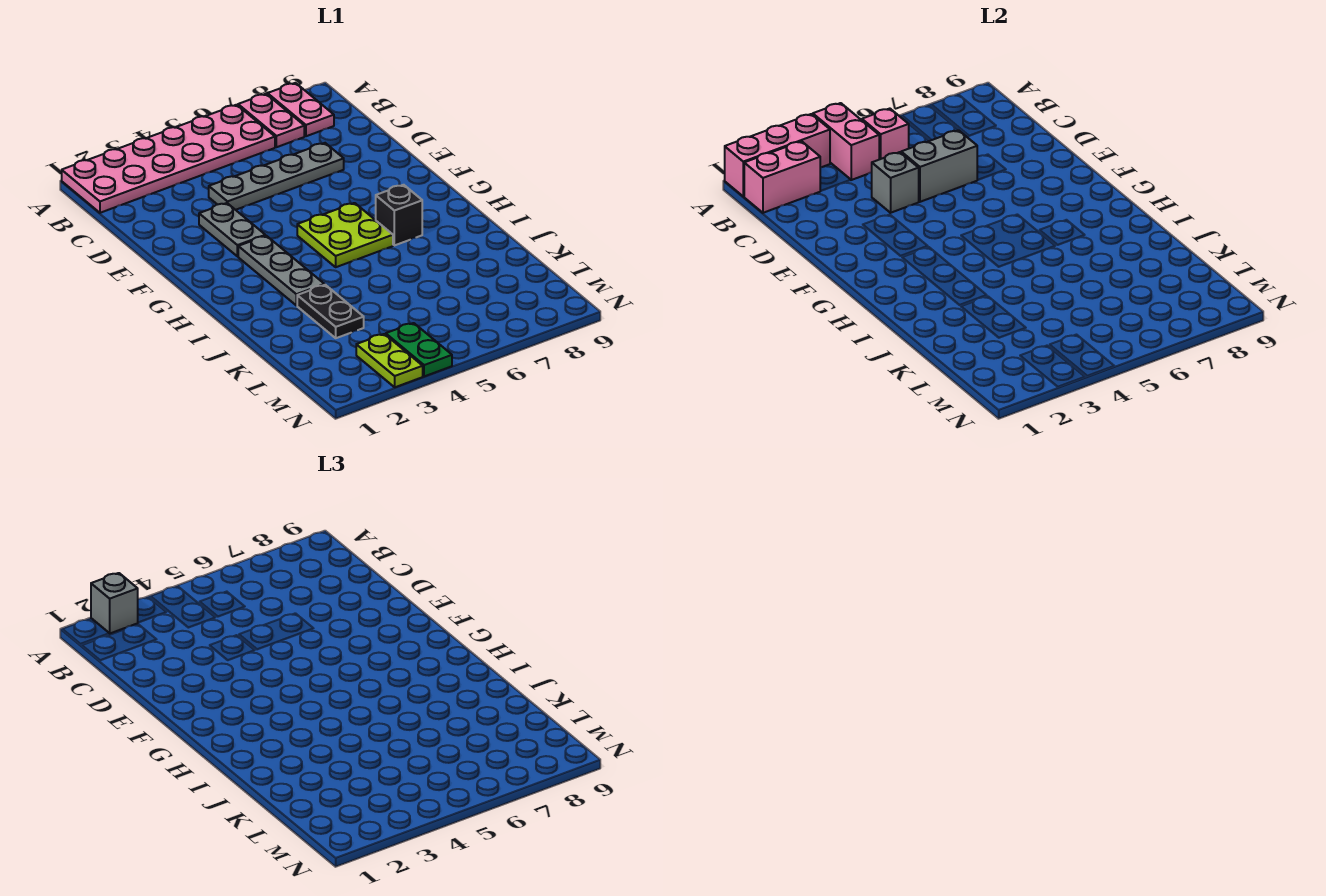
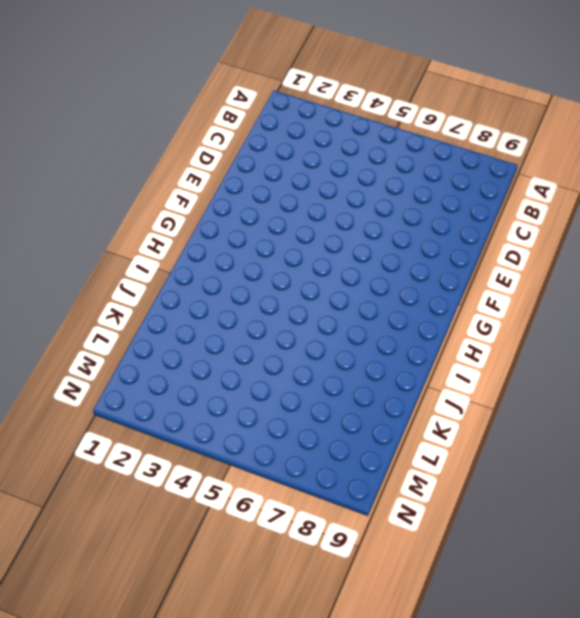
none -> pink 2x6 plate [62,105,275,213]
none -> pink 1x2 plate [238,94,304,147]
none -> pink 1x2 plate [268,83,334,136]

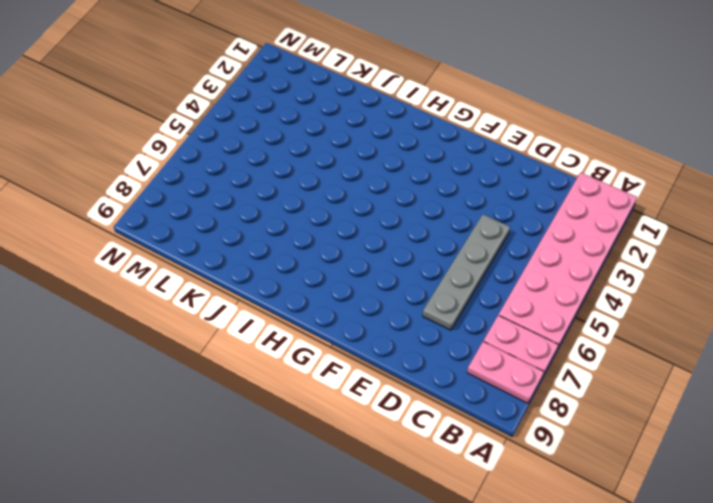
none -> grey 1x2 plate [199,203,265,256]
none -> grey 1x3 plate [238,236,324,306]
none -> lime 2x2 plate [297,203,393,267]

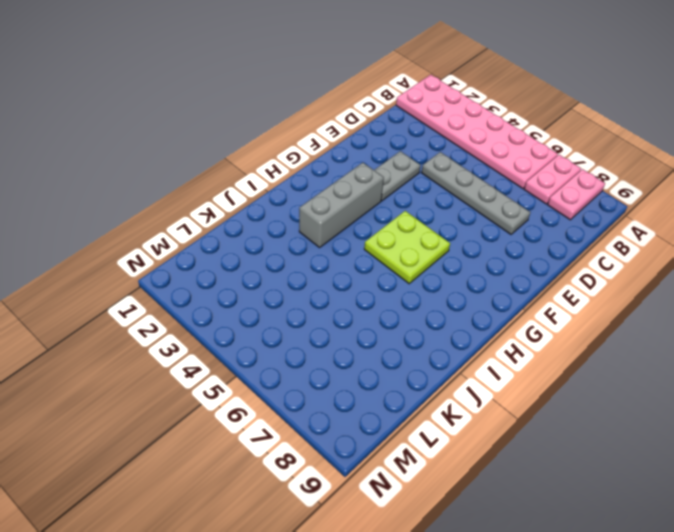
grey 1x3 brick [299,163,384,248] -> grey 1x3 plate [238,236,324,306]
none -> black 1x1 brick [376,185,422,245]
none -> black 1x2 plate [297,285,364,338]
none -> lime 1x2 plate [356,334,423,387]

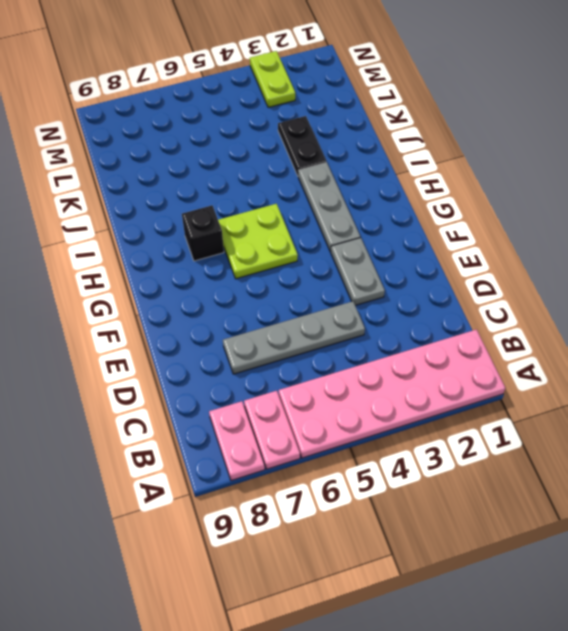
none -> green 1x2 plate [386,323,452,376]
none -> pink 1x3 brick [725,114,830,196]
none -> pink 1x2 brick [813,103,879,180]

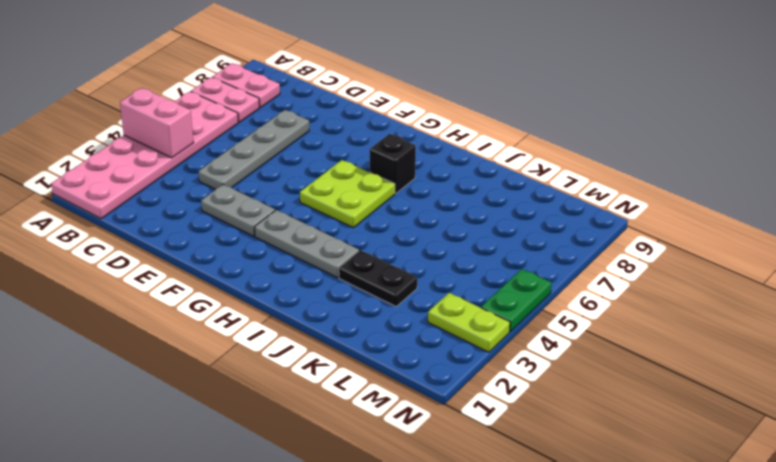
green 1x2 plate [481,269,551,332] -> green 1x2 plate turned to [386,323,452,376]
none -> pink 1x3 brick [725,114,830,196]
none -> pink 1x2 brick [744,141,820,213]
none -> pink 1x1 brick [862,109,909,159]

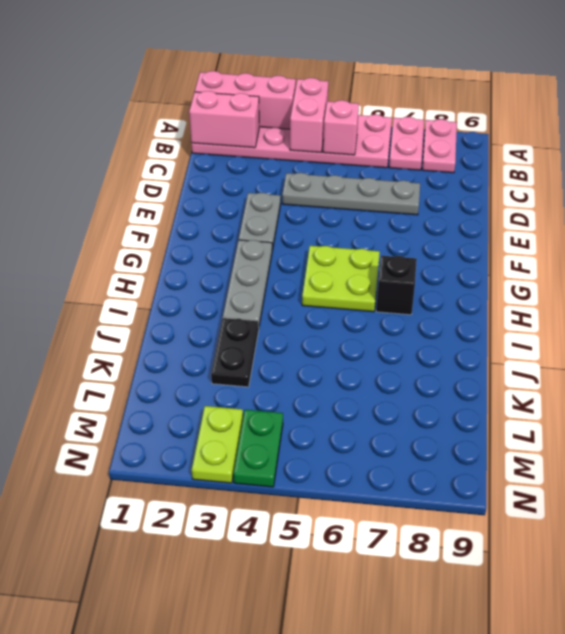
none -> grey 1x1 brick [872,152,919,213]
none -> grey 1x2 brick [901,130,977,202]
none -> grey 1x1 brick [91,573,138,633]

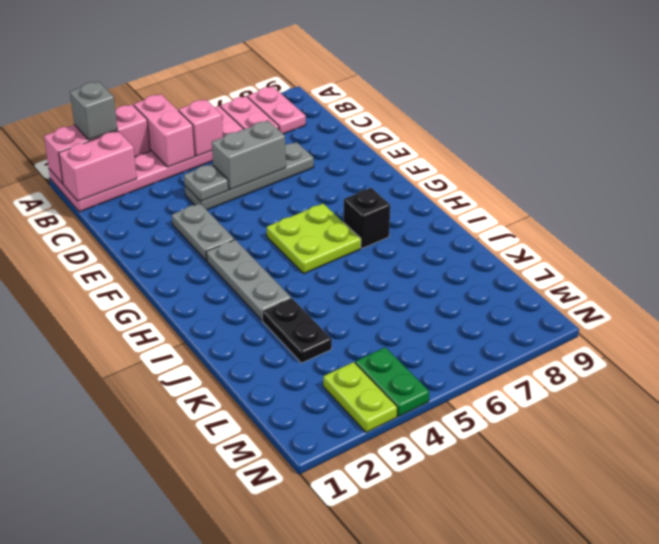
grey 1x1 plate [184,164,229,201] -> grey 1x1 brick [872,152,919,213]

